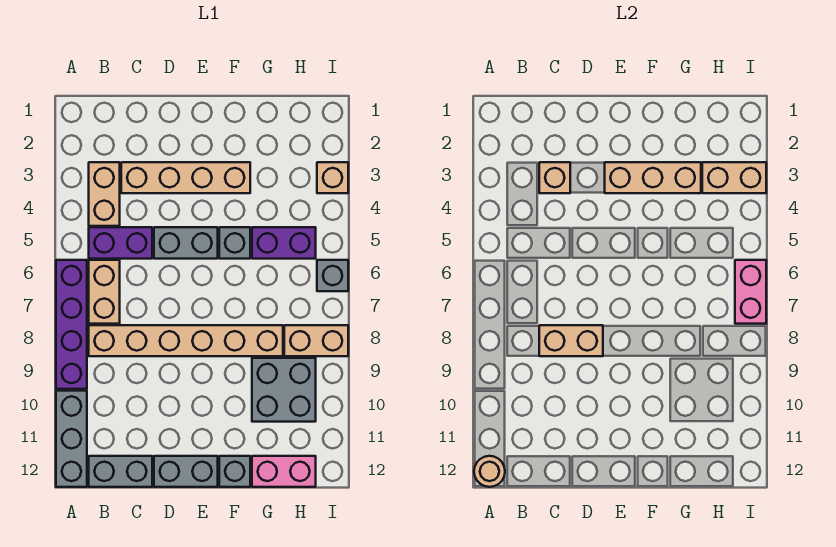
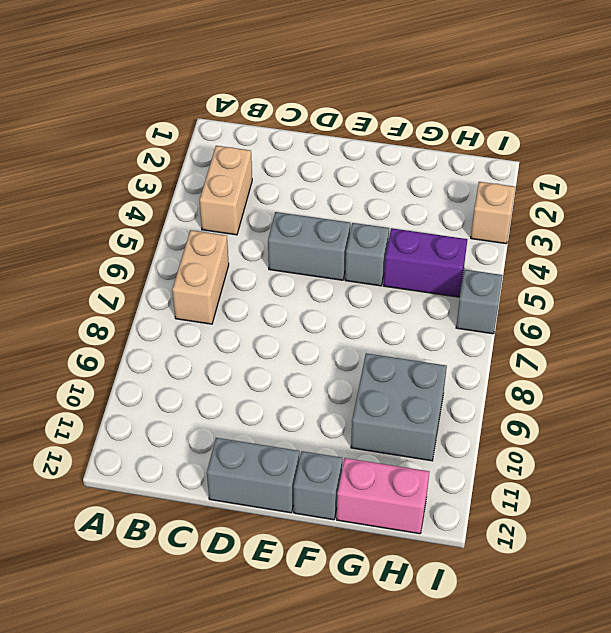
none -> purple 1x4 brick [56,260,87,389]
none -> grey 1x3 brick [56,391,87,487]
none -> purple 1x2 brick [89,227,152,259]

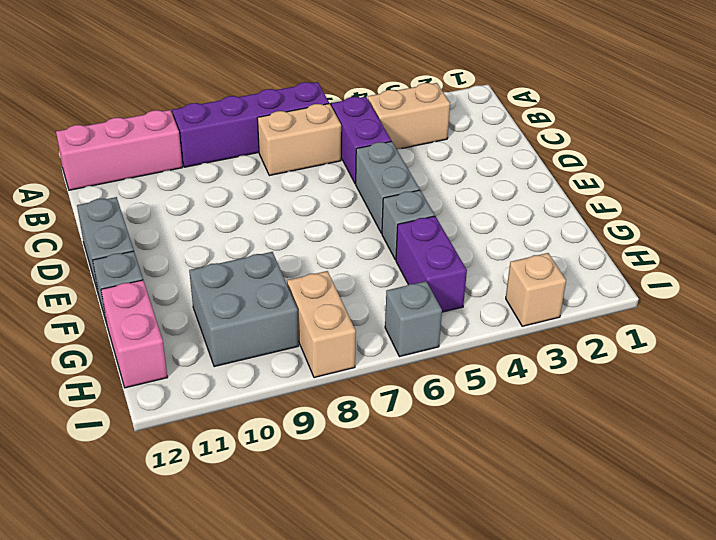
pink 1x3 brick [56,110,183,190] -> grey 1x3 brick [56,391,87,487]
none -> tan 1x6 brick [89,325,283,356]
none -> grey 1x2 brick [89,456,152,487]
none -> tan 1x4 brick [121,162,250,193]

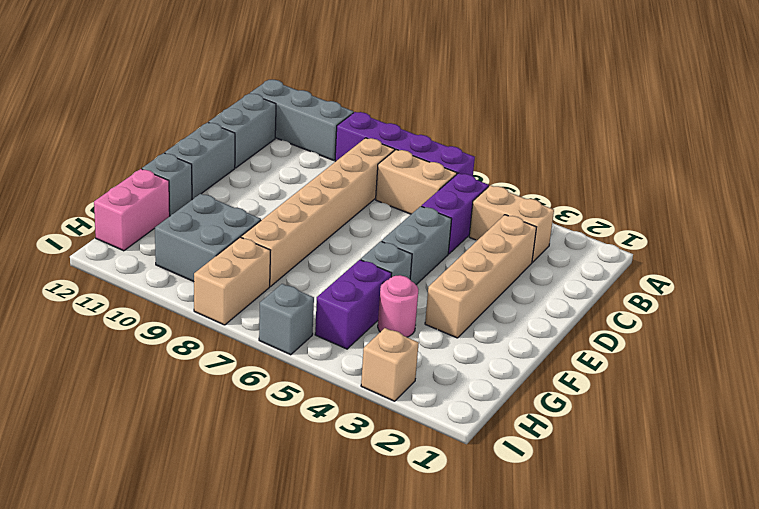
pink 1x1 round brick [378,275,418,337] -> none
none -> tan 1x1 round brick [474,456,505,487]
none -> tan 1x1 brick [539,162,570,193]
none -> tan 1x2 brick [539,325,603,356]

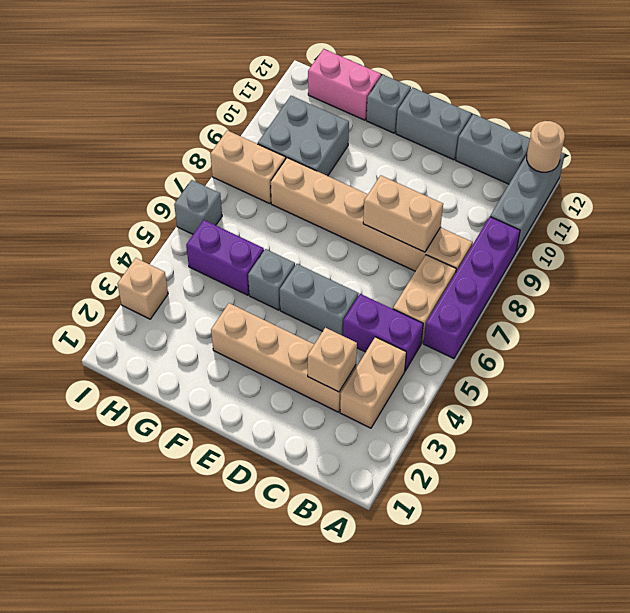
none -> tan 1x3 brick [605,162,701,193]
none -> tan 1x2 brick [702,162,766,193]
none -> pink 1x2 brick [735,260,766,324]

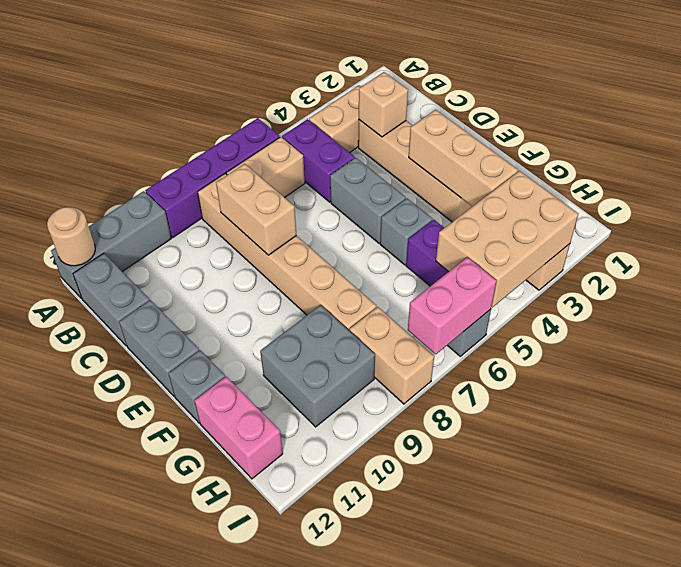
tan 2x3 brick [436,171,578,307] -> tan 1x2 brick [702,162,766,193]

